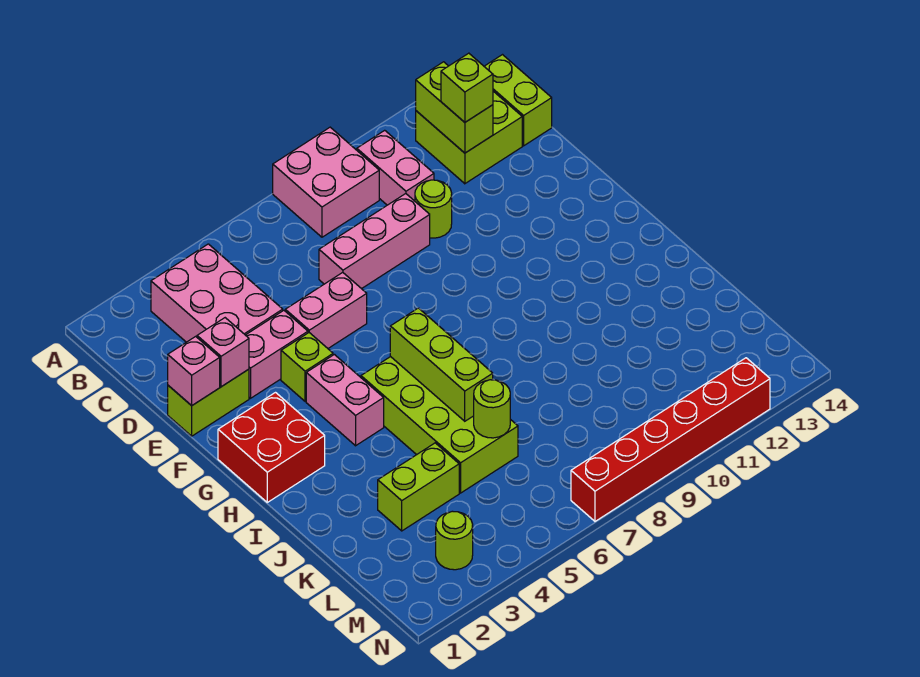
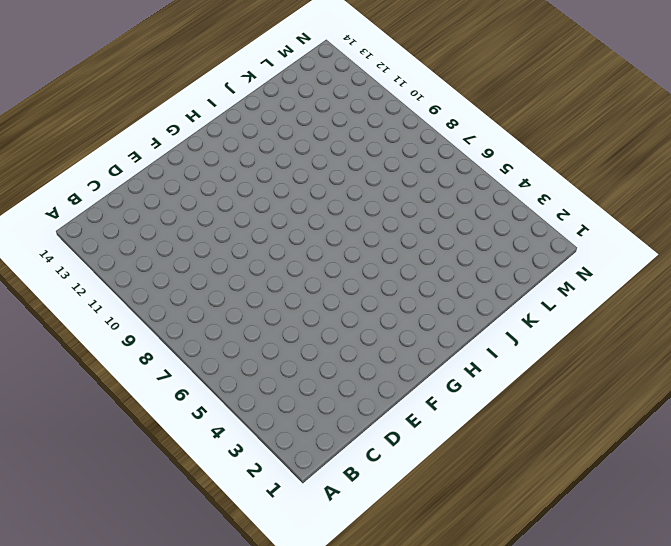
none -> pink 2x2 brick [273,127,379,237]
none -> pink 2x3 brick [151,244,283,342]
none -> pink 1x2 brick [357,130,434,205]

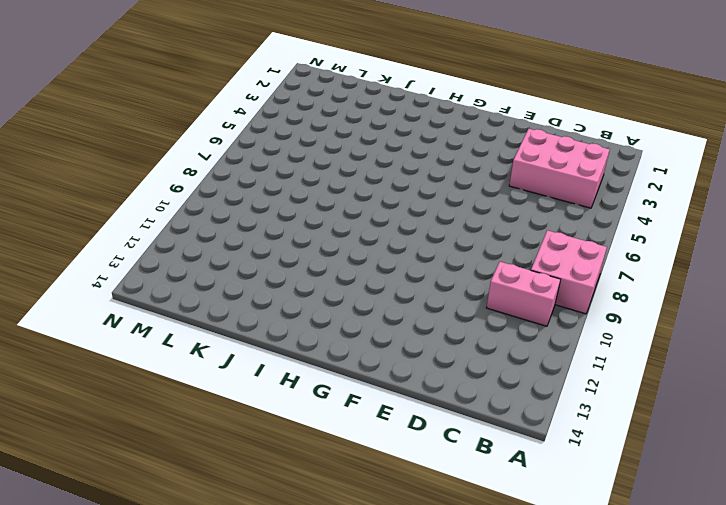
none -> lime 2x2 brick [416,91,522,184]
none -> lime 1x2 brick [484,55,552,146]
none -> pink 1x3 brick [319,194,430,289]

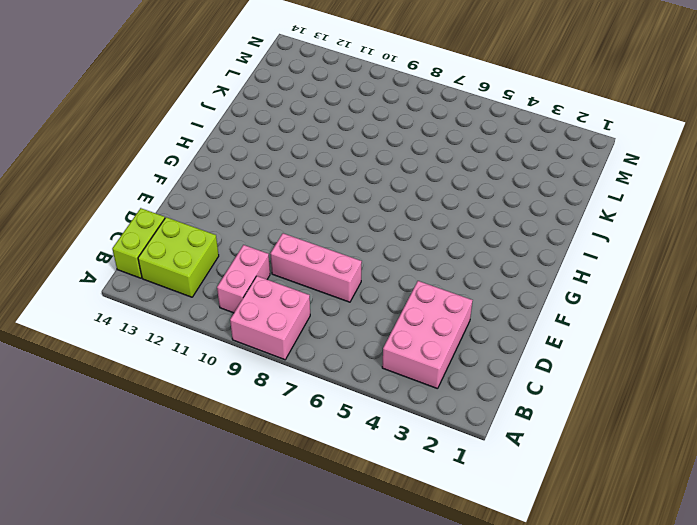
none -> lime 1x1 round brick [415,180,452,238]
none -> lime 1x2 brick [168,369,249,436]
none -> pink 1x2 brick [246,310,308,398]

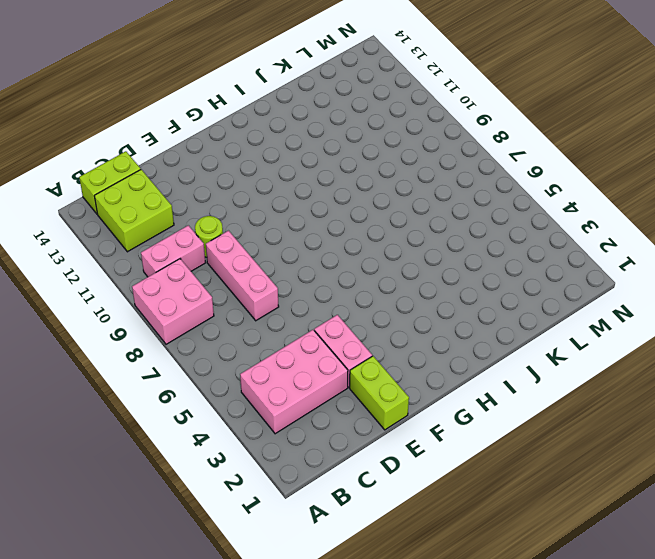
none -> pink 1x2 brick [285,272,367,348]
none -> lime 1x1 brick [281,333,333,402]
none -> red 2x2 brick [218,393,325,502]

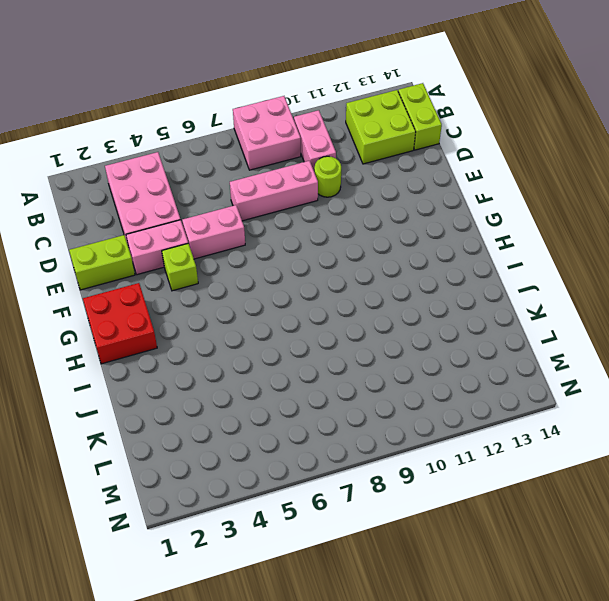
none -> pink 1x2 brick [306,355,384,446]
none -> lime 2x4 brick [361,357,518,493]
none -> lime 1x2 brick [378,443,459,531]

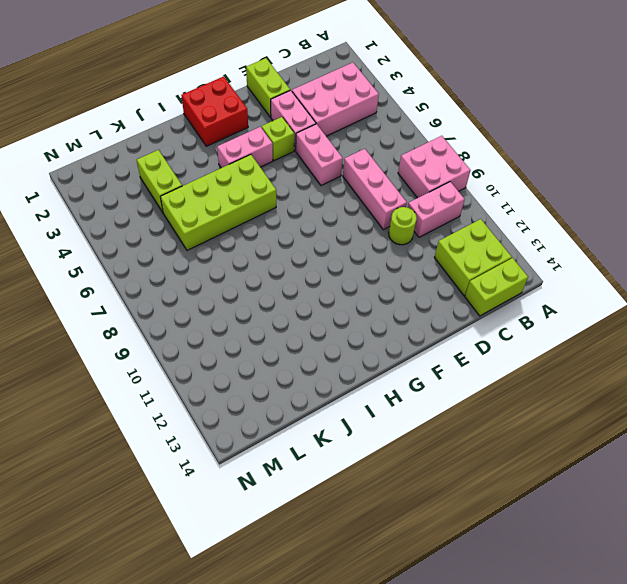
none -> lime 1x1 round brick [436,511,473,570]
none -> red 1x6 brick [571,358,770,521]
none -> lime 1x2 brick [416,62,493,153]

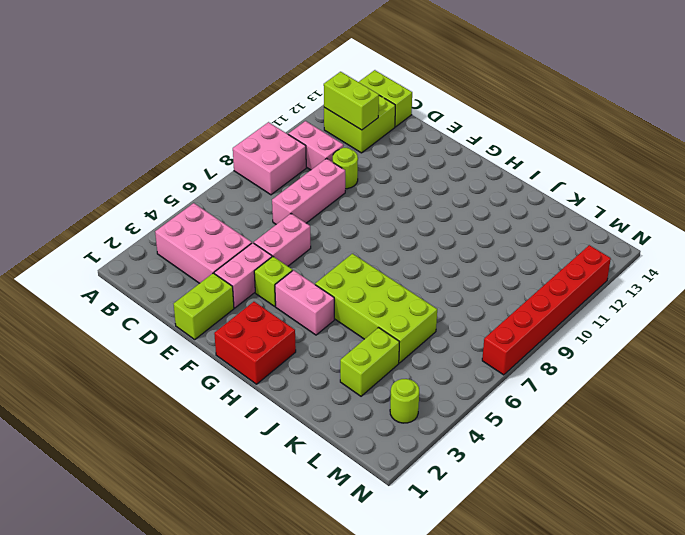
none -> pink 1x1 brick [168,336,220,406]
none -> pink 1x1 brick [197,318,249,387]
none -> lime 1x3 brick [390,308,493,421]

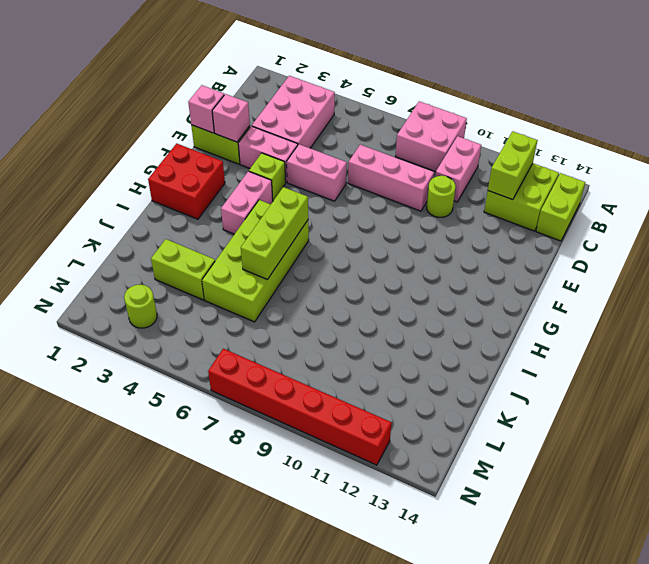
none -> lime 1x1 round brick [474,380,510,438]
none -> lime 1x1 brick [441,53,493,122]

